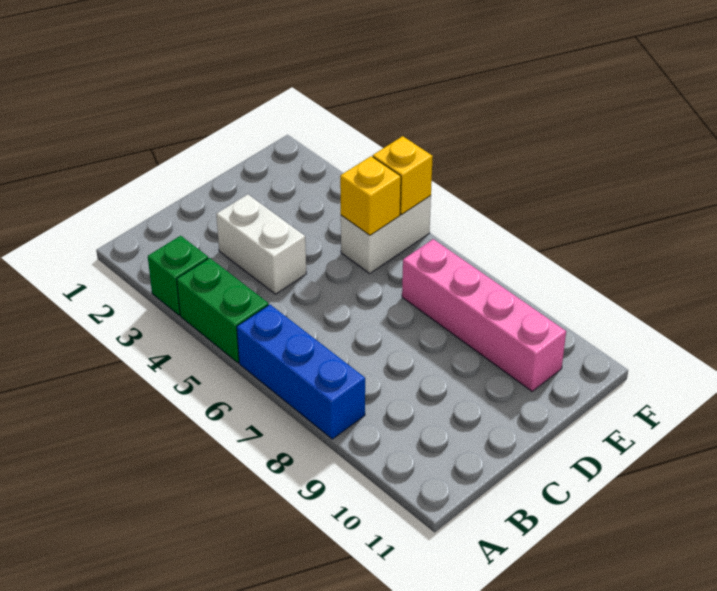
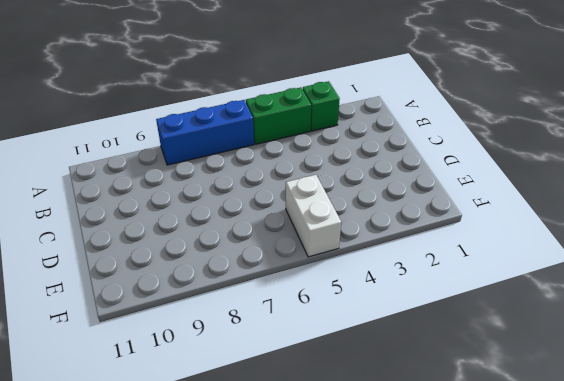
none -> white 1x2 brick [216,194,306,294]
none -> pink 1x4 brick [402,239,566,391]

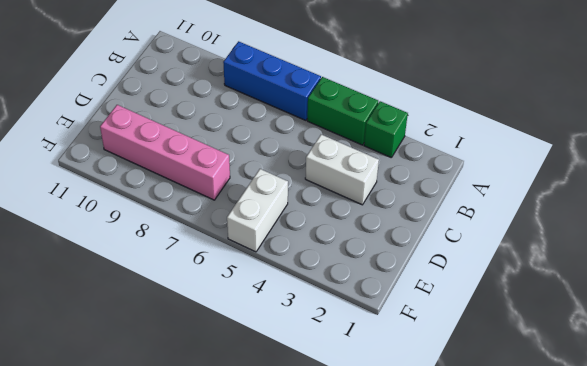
none -> yellow 1x1 brick [340,156,401,235]
none -> yellow 1x1 brick [373,136,433,214]

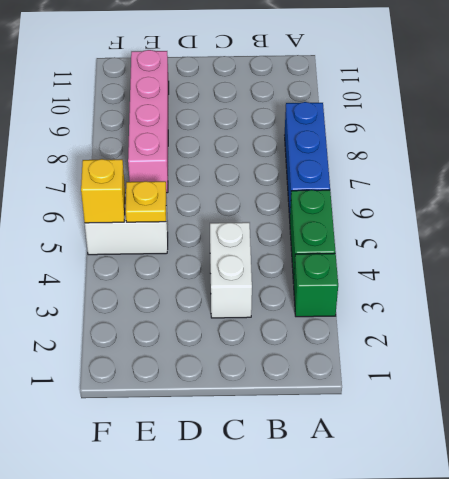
yellow 1x1 plate [125,181,166,222] -> yellow 1x1 brick [340,156,401,235]

